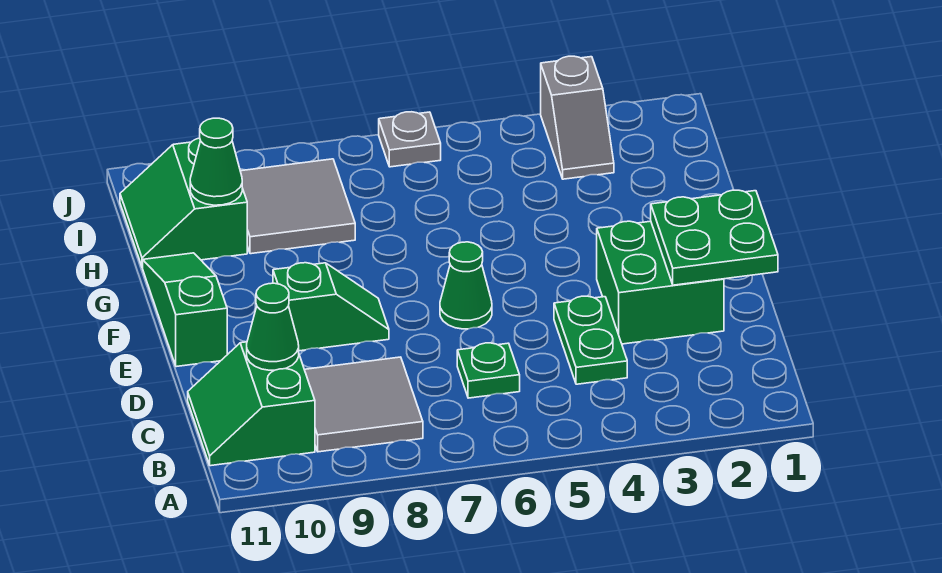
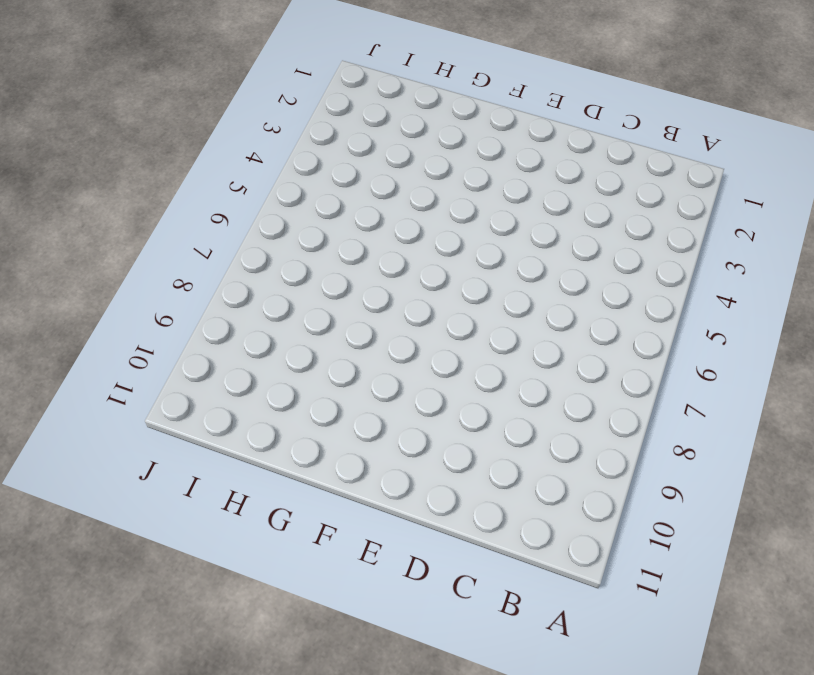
none -> grey 2x2 tile [304,357,423,452]
none -> green 2x2 slope [188,342,315,466]
none -> green 1x2 plate [554,296,627,384]

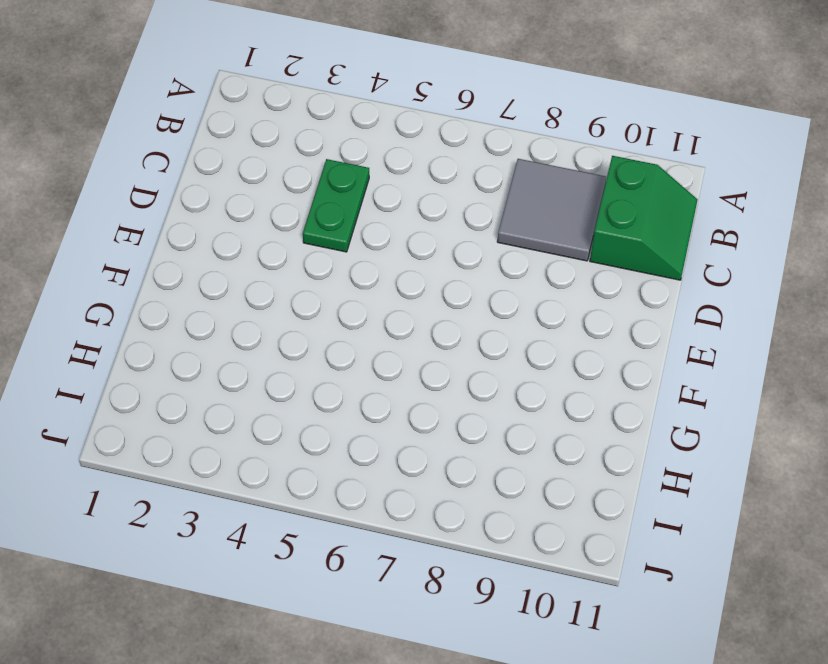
none -> green 1x1 plate [457,343,520,398]
none -> green 2x2 brick [597,221,724,344]
none -> green 1x1 cone [440,242,492,329]

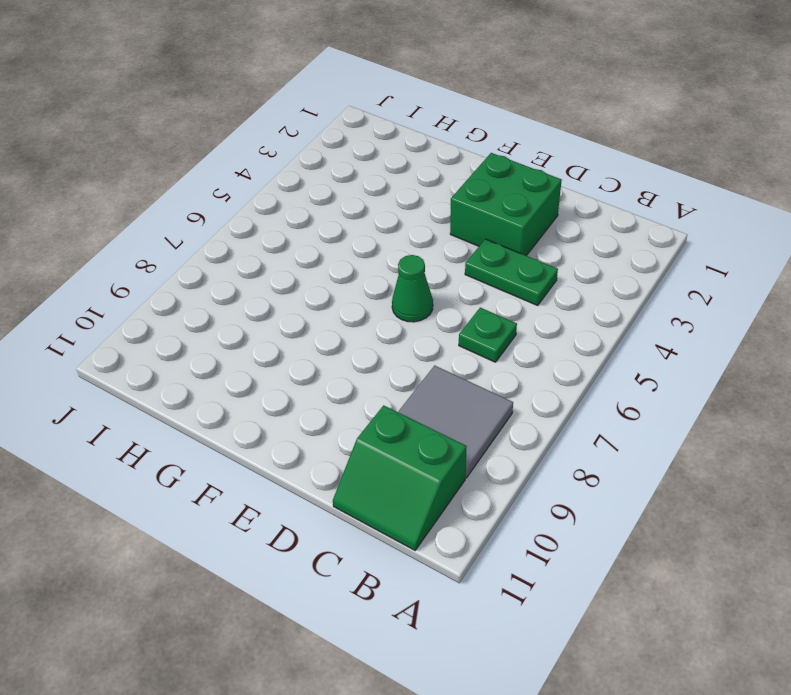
none -> green 1x2 slope [273,263,389,351]
none -> green 1x3 slope [143,253,227,367]
none -> grey 2x2 tile [240,159,355,254]

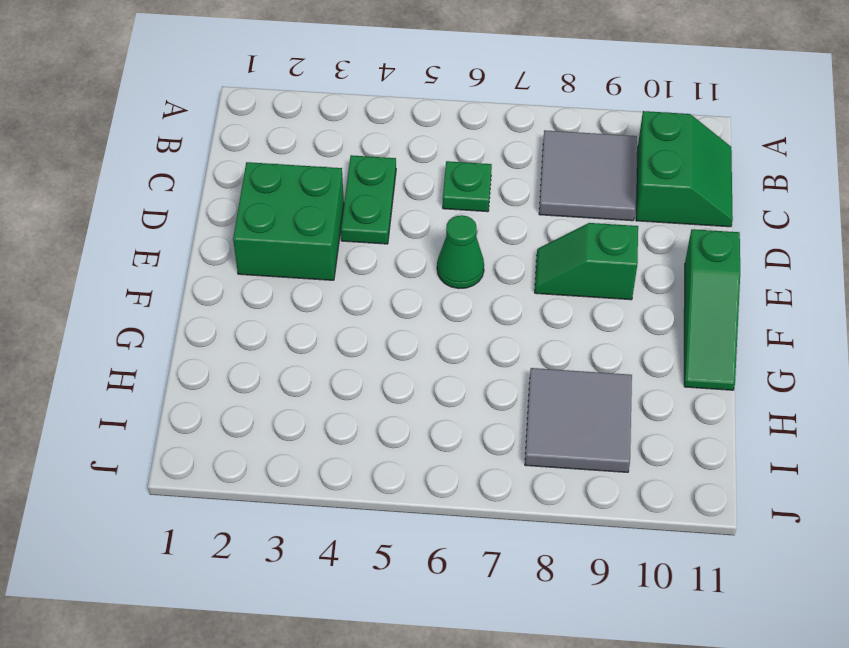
none -> green 2x2 slope [120,138,247,267]
none -> grey 1x2 slope [541,56,614,179]
none -> grey 1x1 plate [379,112,441,167]

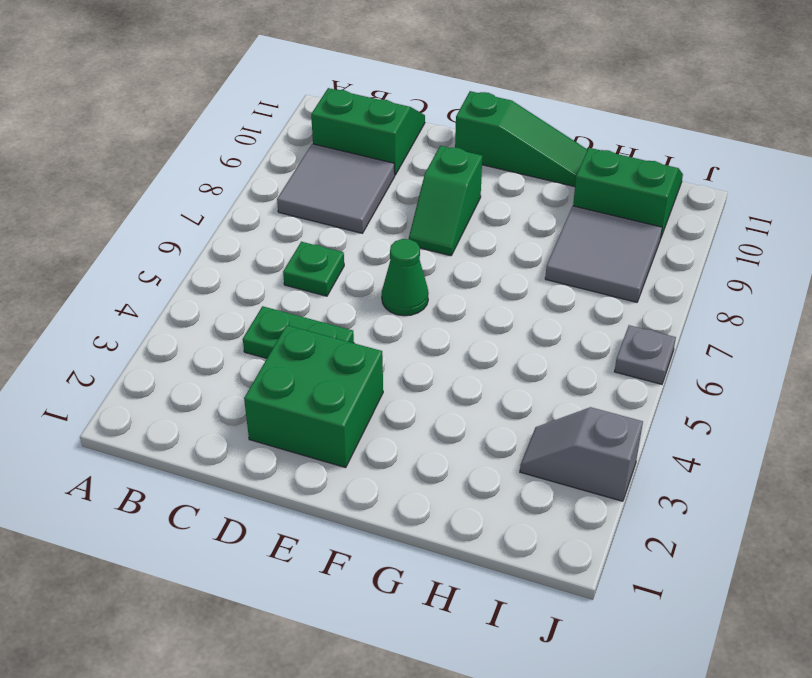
none -> green 1x1 cone [247,283,299,370]
none -> green 2x2 plate [651,190,778,285]
none -> green 1x1 cone [190,118,242,205]

